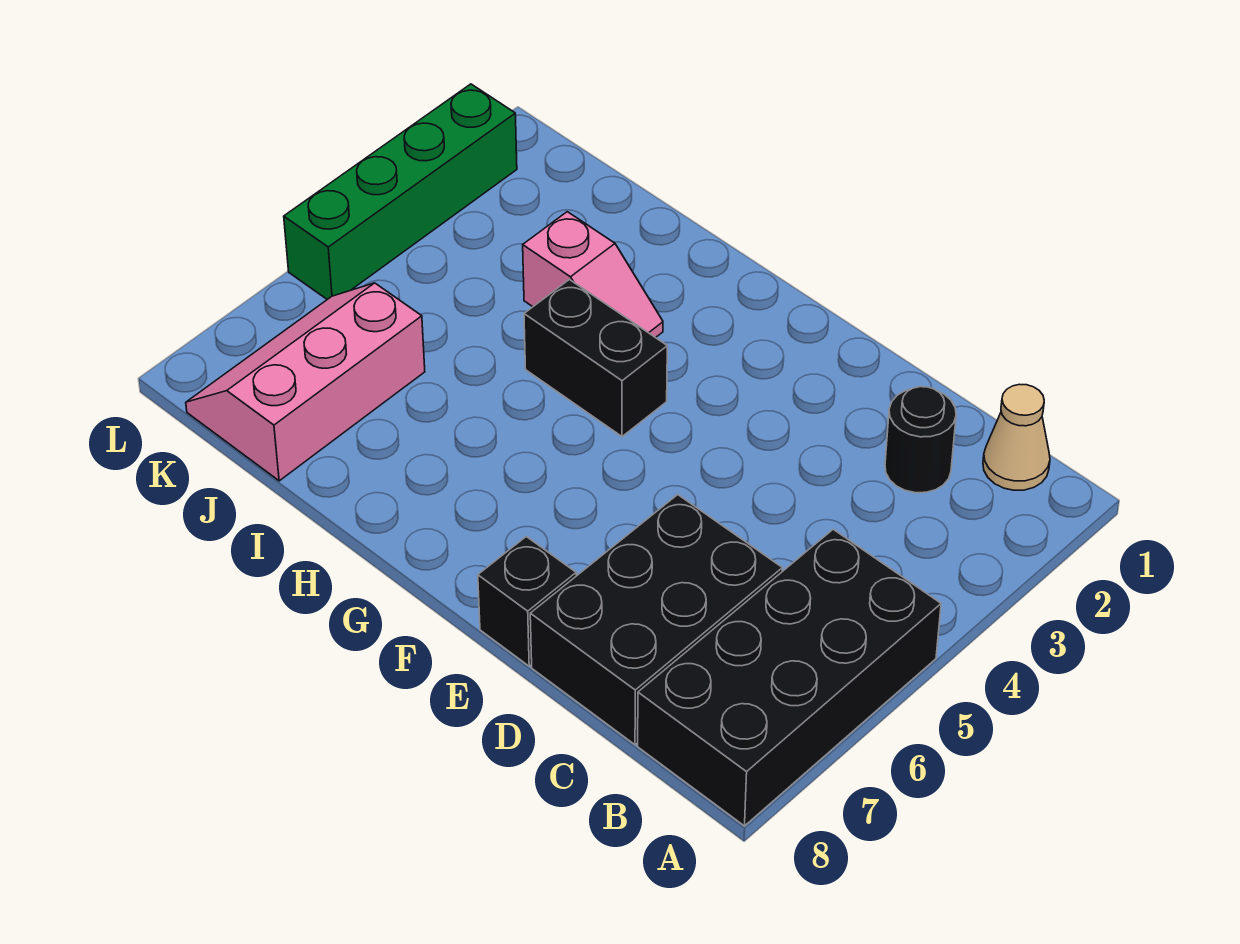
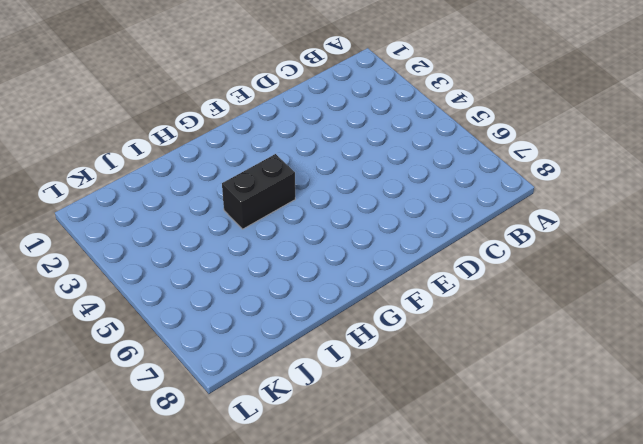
none -> black 2x4 brick [638,529,941,826]
none -> tan 1x1 cone [983,384,1050,490]

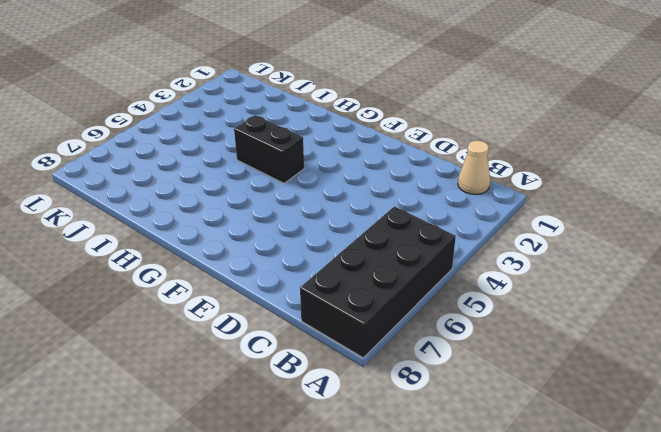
none -> black 1x1 round brick [885,387,956,493]
none -> black 2x3 brick [530,495,782,745]

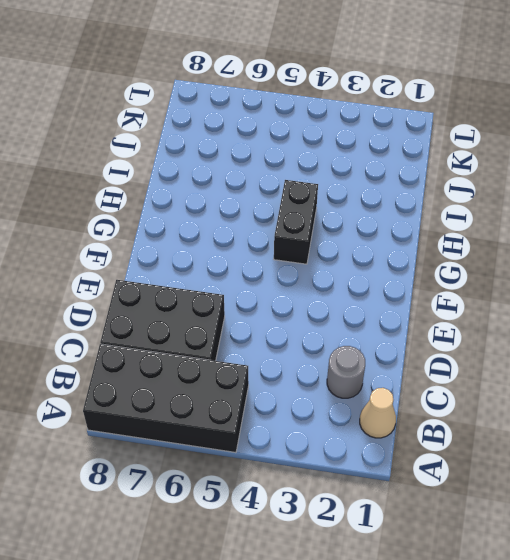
grey 1x1 round brick [327,346,365,398] -> black 1x1 round brick [885,387,956,493]
none -> black 1x1 brick [478,537,576,666]
none -> pink 1x2 slope [523,212,663,338]

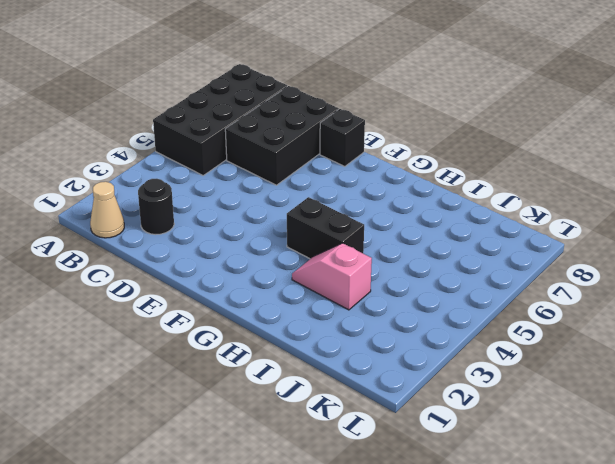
none -> pink 2x3 slope [186,283,425,481]
none -> green 1x4 brick [284,84,517,299]

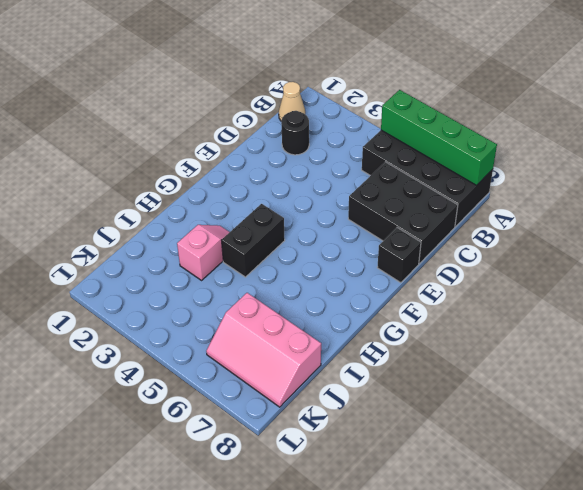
green 1x4 brick [381,90,497,186] -> green 1x4 brick moved to [284,84,517,299]

